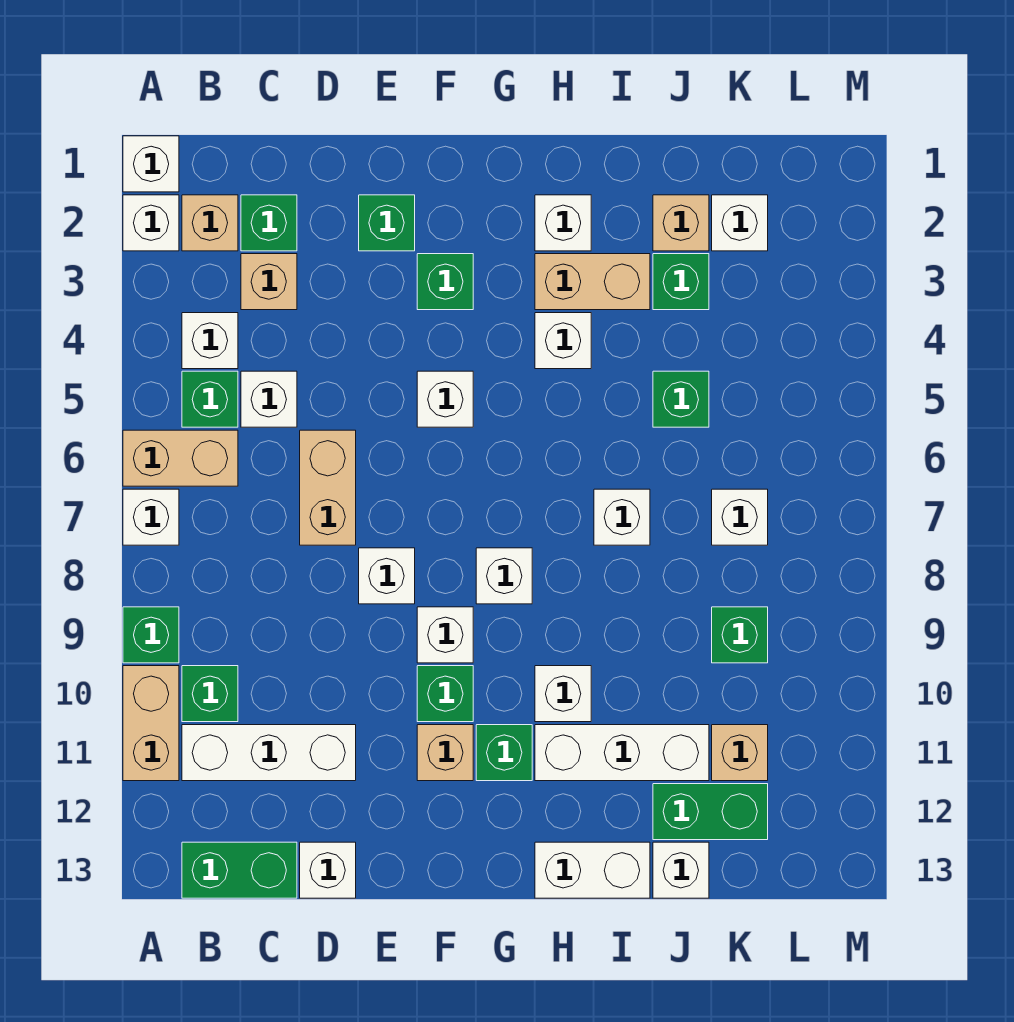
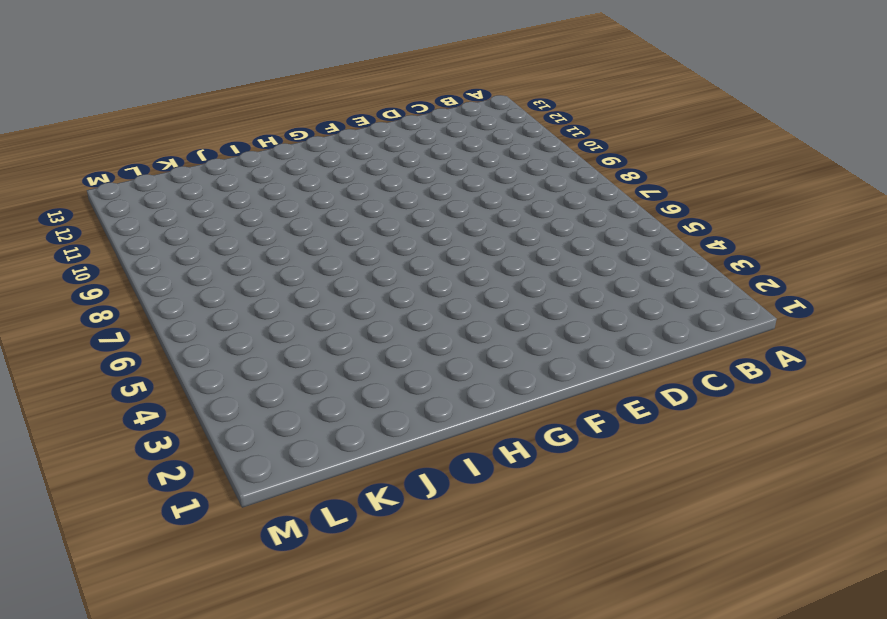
none -> white 1x1 brick [123,136,179,192]
none -> white 1x1 brick [123,195,179,251]
none -> tan 1x2 brick [123,430,238,486]
none -> white 1x1 brick [123,489,179,545]

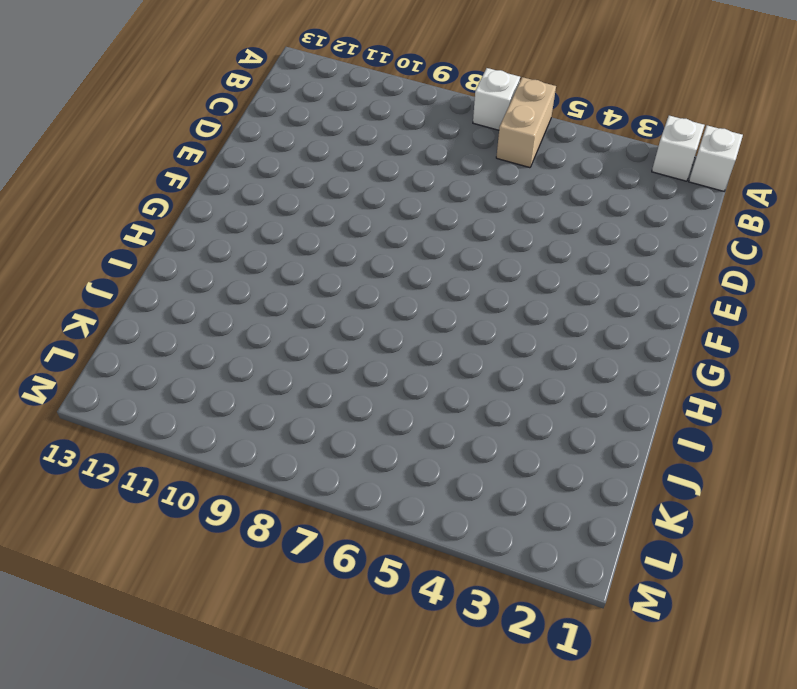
none -> green 1x1 brick [123,607,179,663]
none -> tan 1x2 brick [123,666,179,781]
none -> tan 1x1 brick [182,195,238,251]
none -> white 1x1 brick [182,313,238,369]

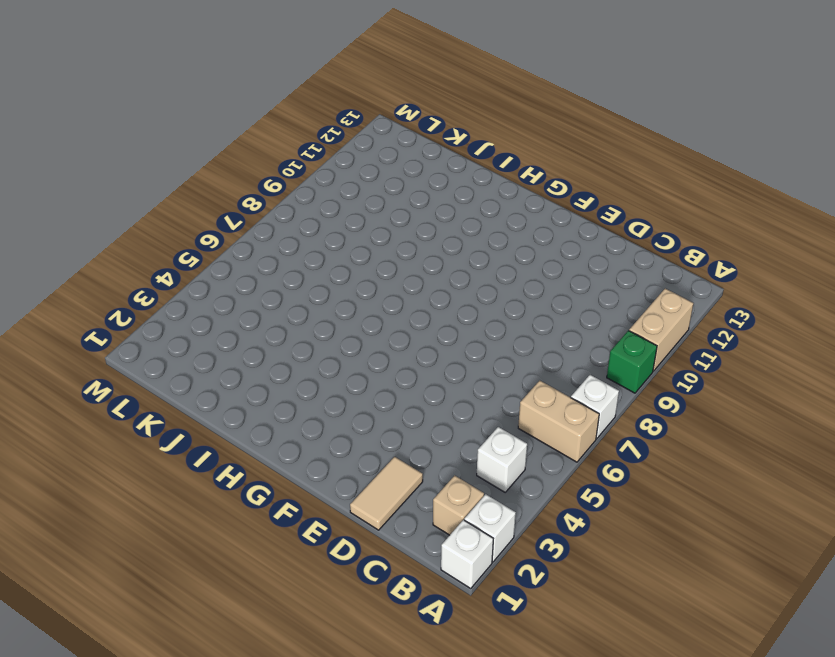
tan 1x2 tile [350,457,423,530] -> none
none -> green 1x1 brick [182,371,238,427]
none -> green 1x1 brick [182,666,238,722]
none -> white 1x3 brick [182,725,356,781]
none -> green 1x2 brick [182,842,297,898]

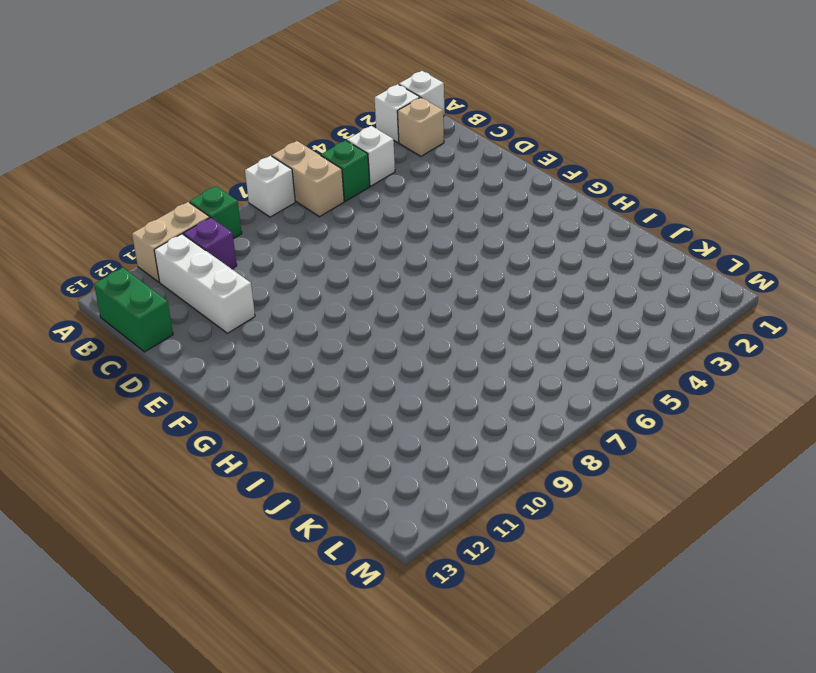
purple 1x1 brick [183,217,237,269] -> green 1x1 brick [182,666,238,722]
none -> green 1x1 brick [241,195,297,251]
none -> tan 1x1 brick [241,254,297,310]
none -> white 1x1 brick [241,371,297,427]
none -> tan 1x2 brick [300,430,356,545]

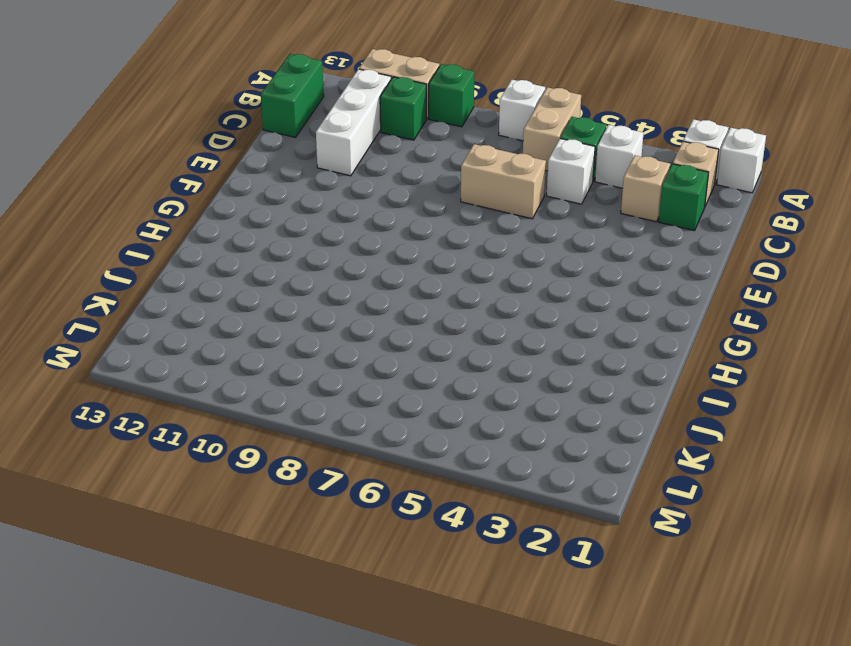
none -> white 1x1 brick [300,842,356,898]
none -> green 1x1 brick [359,195,415,251]
none -> white 1x1 brick [359,548,415,604]
none -> green 1x1 brick [417,254,473,310]

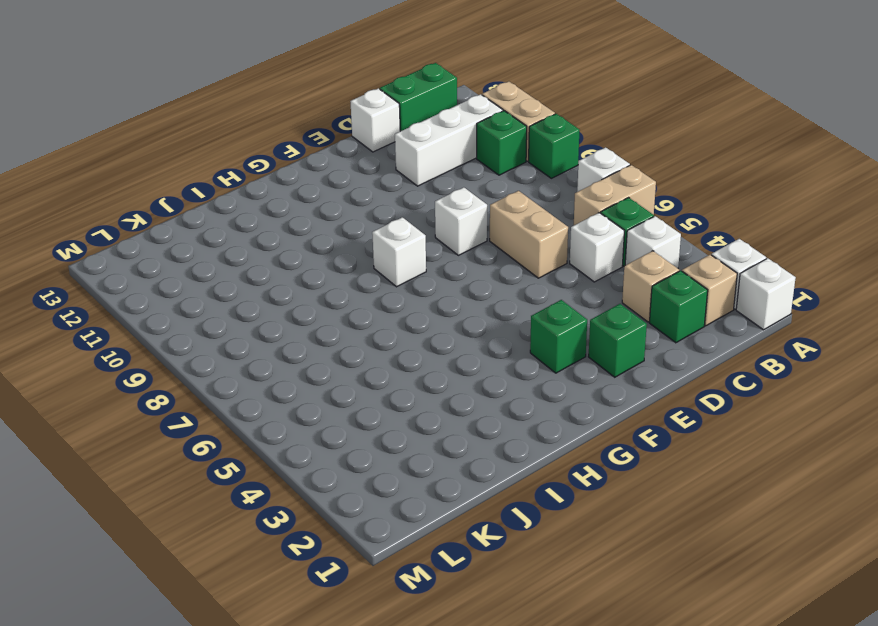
none -> white 1x1 brick [417,371,473,427]
none -> white 1x1 brick [417,607,473,663]
none -> green 1x1 brick [417,666,473,722]
none -> tan 1x1 brick [417,725,473,781]

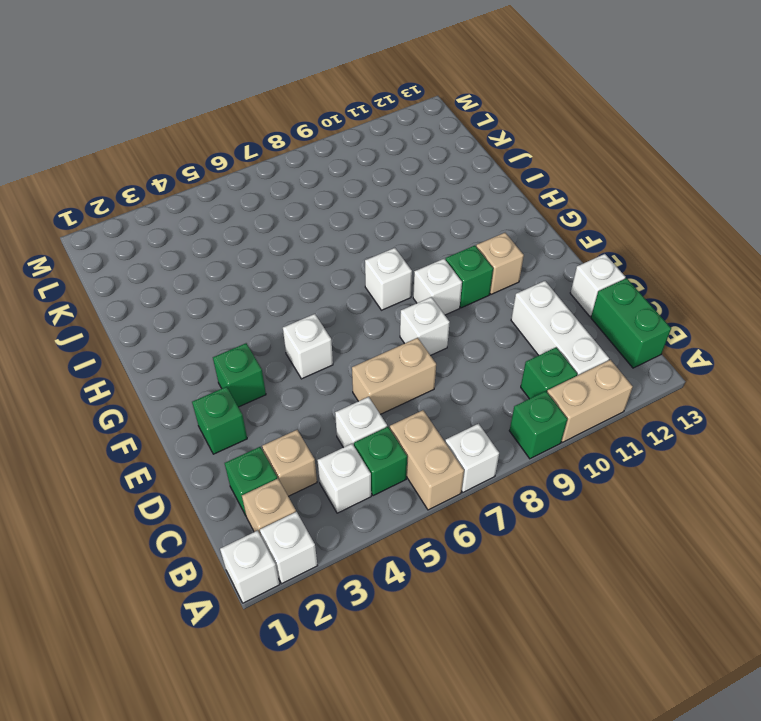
none -> green 1x1 brick [476,725,532,781]
none -> white 1x1 brick [535,195,591,251]
none -> tan 1x2 brick [535,254,650,310]
none -> white 1x1 brick [535,313,591,369]

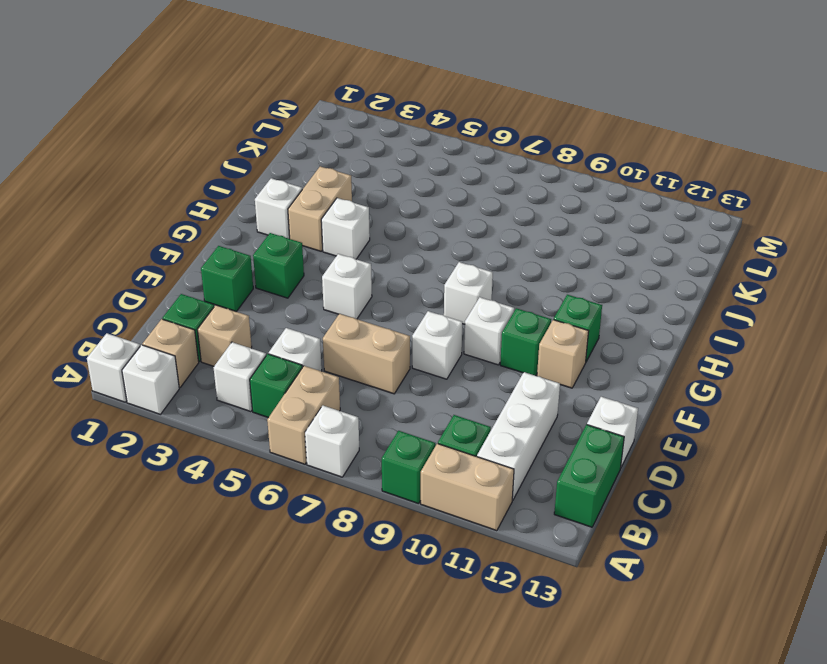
none -> white 1x1 brick [535,666,591,722]
none -> white 1x3 brick [535,725,709,781]
none -> white 1x2 brick [535,842,650,898]
none -> white 1x1 brick [594,489,650,545]

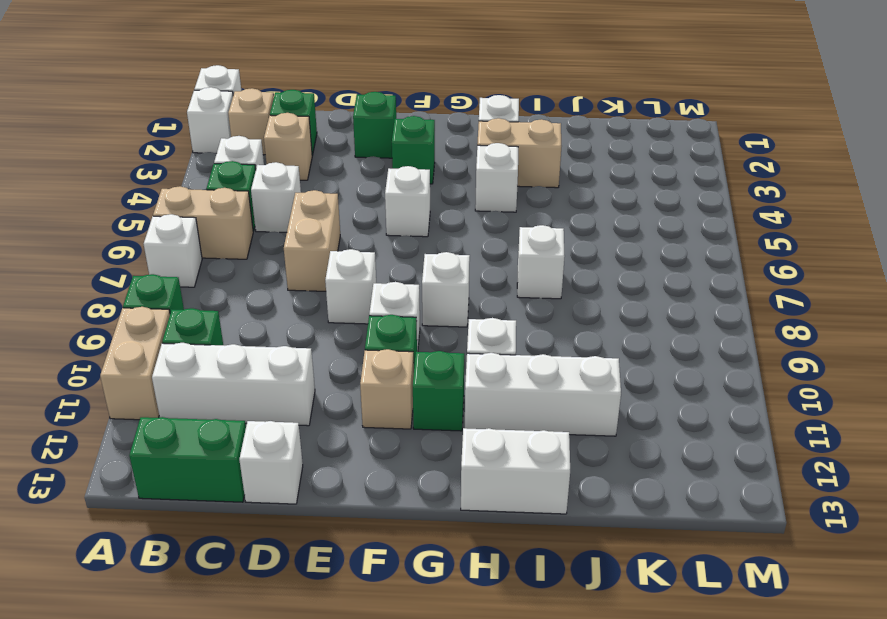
none -> tan 1x1 brick [653,195,709,251]
none -> green 1x1 brick [653,254,709,310]
none -> green 1x1 brick [653,371,709,427]
none -> green 1x2 brick [653,784,768,840]

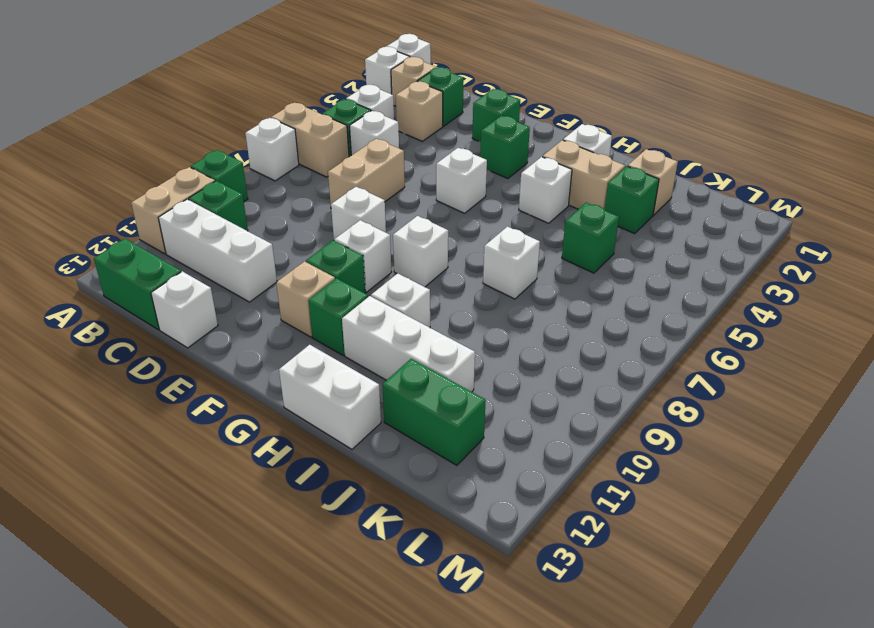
none -> white 1x1 brick [653,842,709,898]
none -> white 1x1 brick [712,195,768,251]
none -> white 1x1 brick [712,489,768,545]
none -> green 1x1 brick [712,607,768,663]

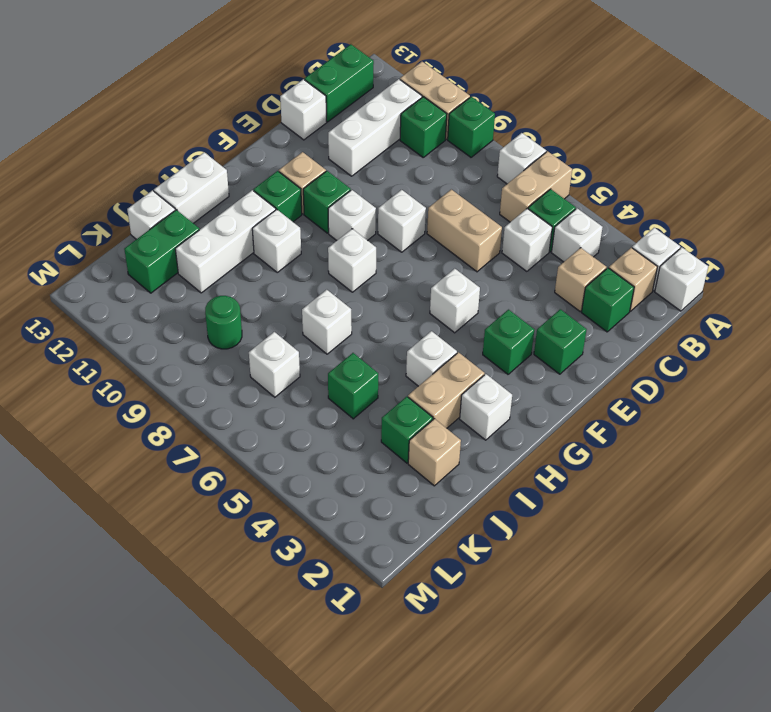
green 1x1 round brick [205,296,242,349] -> green 1x1 brick [712,607,768,663]
none -> white 1x1 brick [712,195,768,251]
none -> tan 1x1 brick [712,725,768,781]

